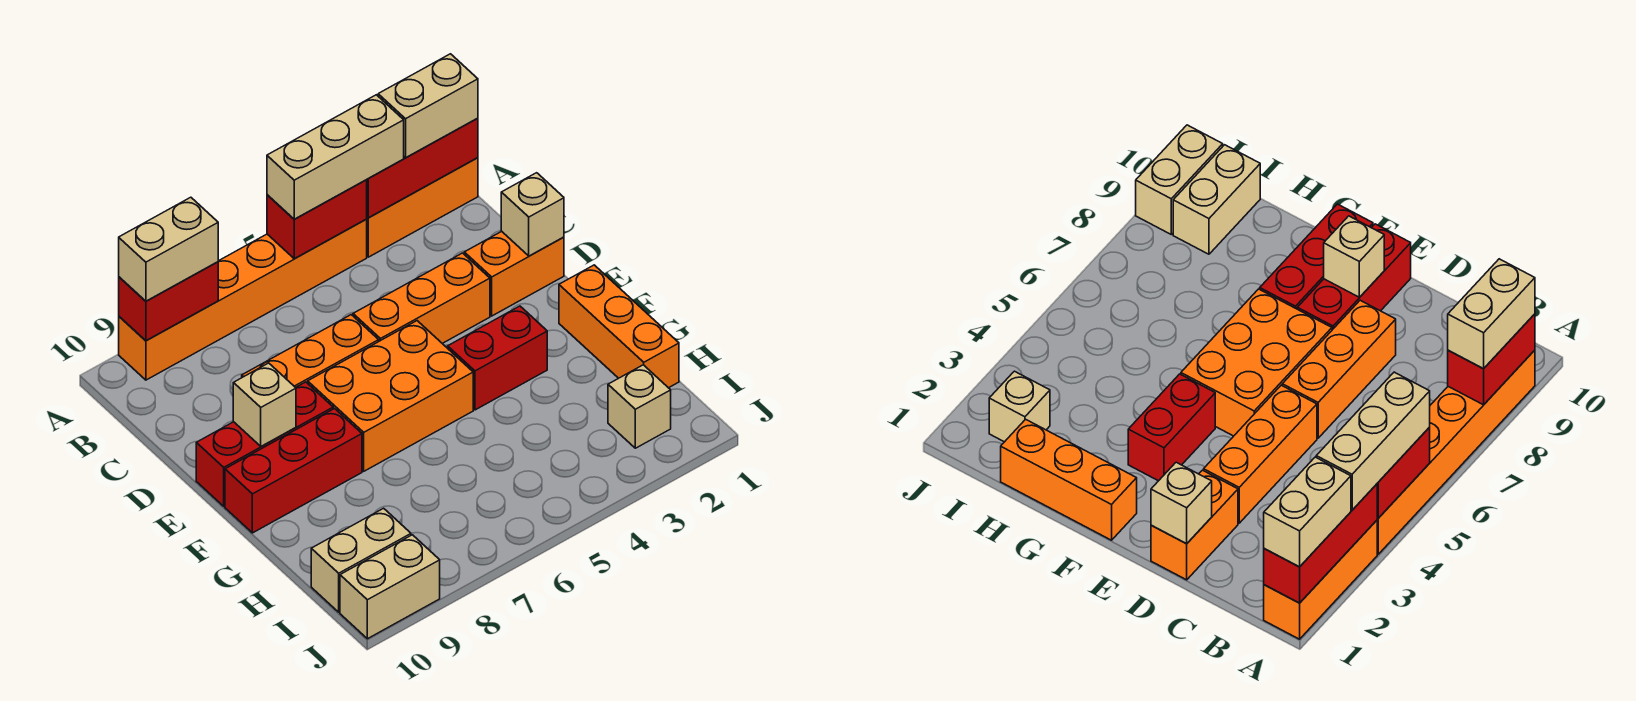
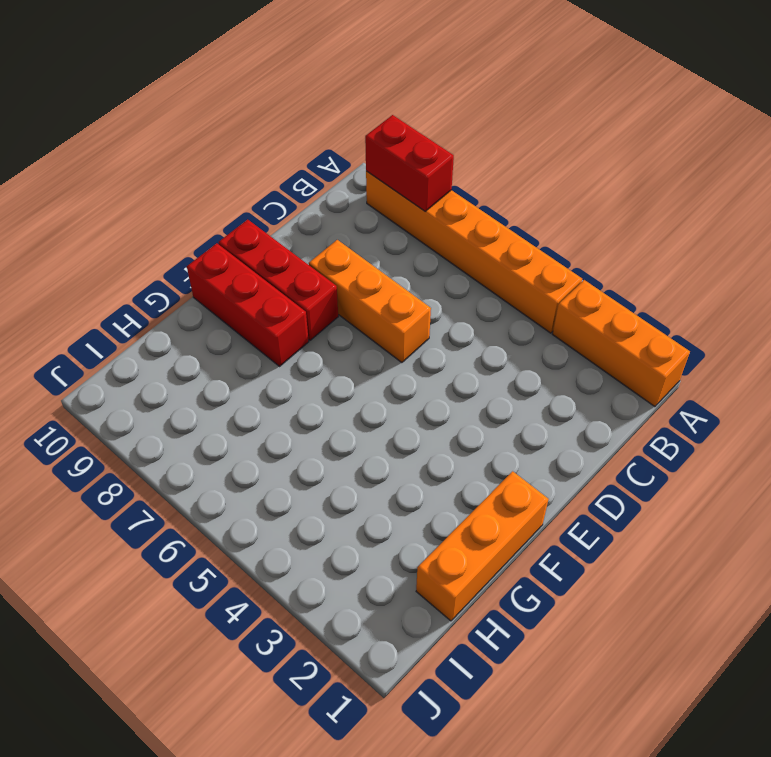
none -> orange 1x2 brick [464,231,564,316]
none -> orange 1x3 brick [353,253,490,343]
none -> orange 2x3 brick [308,321,473,471]

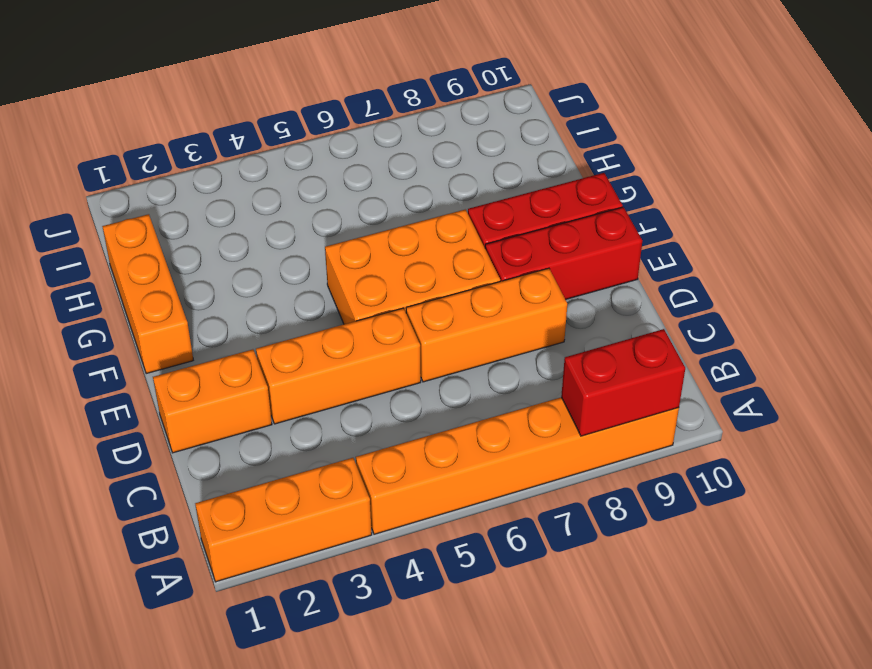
none -> red 1x2 brick [448,306,547,410]
none -> tan 1x1 brick [608,365,671,448]
none -> tan 1x2 brick [311,508,411,612]

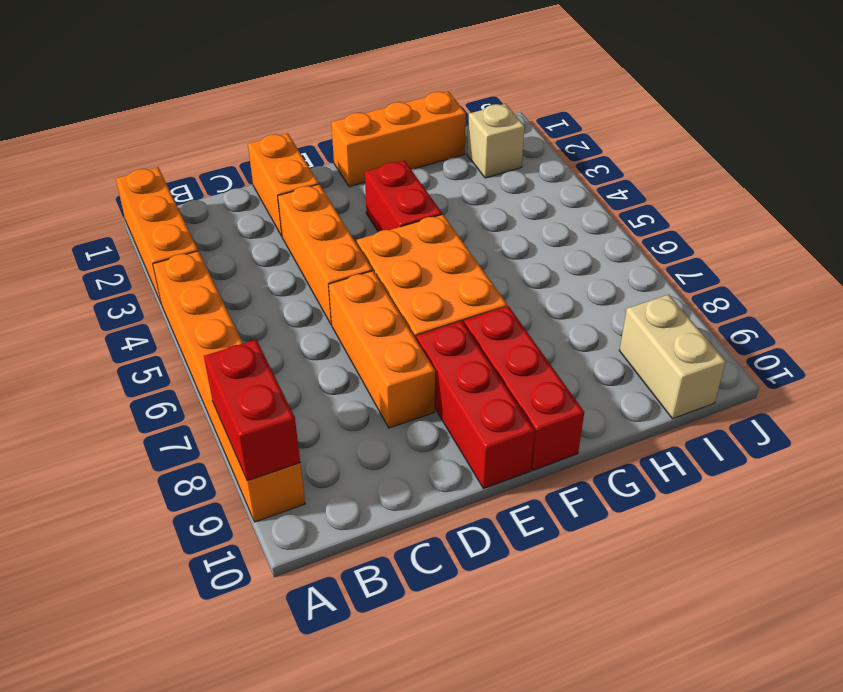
none -> tan 1x2 brick [340,535,440,639]
none -> red 1x3 brick [367,118,478,218]
none -> red 1x2 brick [267,180,367,259]

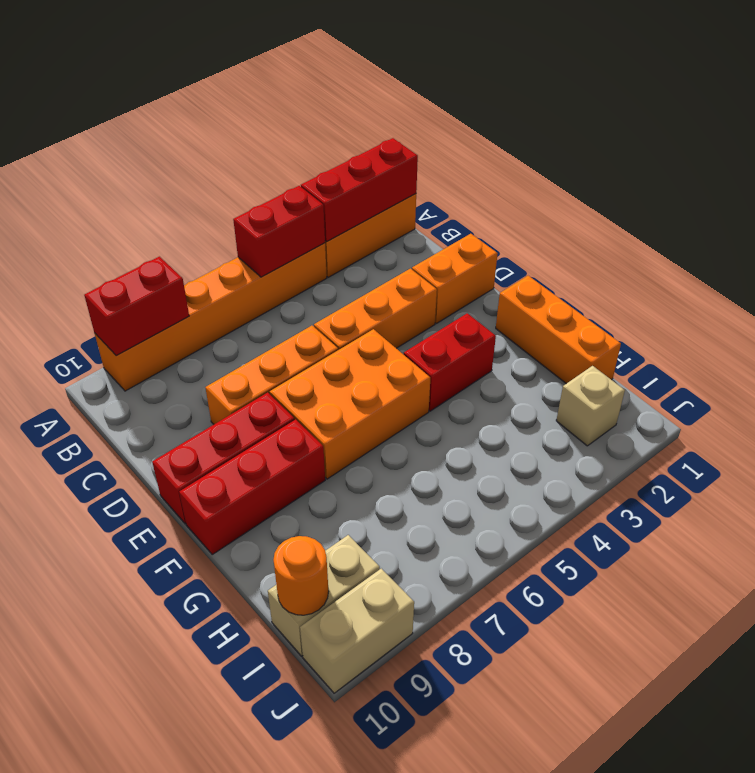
orange 1x1 round brick [273,536,329,615] -> none
none -> tan 1x1 brick [501,173,564,256]
none -> tan 1x1 brick [233,363,296,446]
none -> tan 1x2 brick [378,54,478,158]

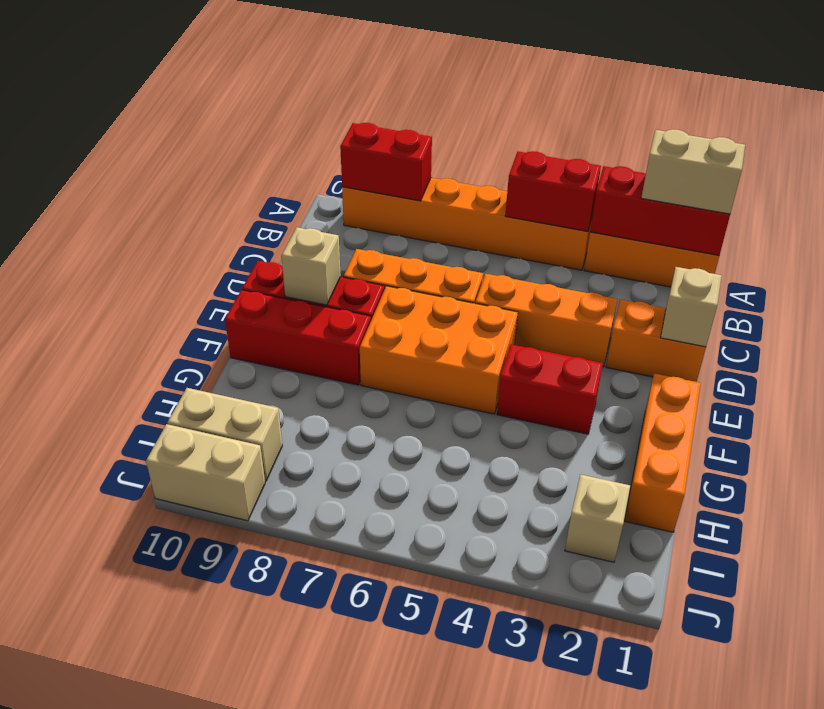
none -> tan 1x3 brick [267,95,404,219]
none -> tan 1x2 brick [119,197,218,301]

